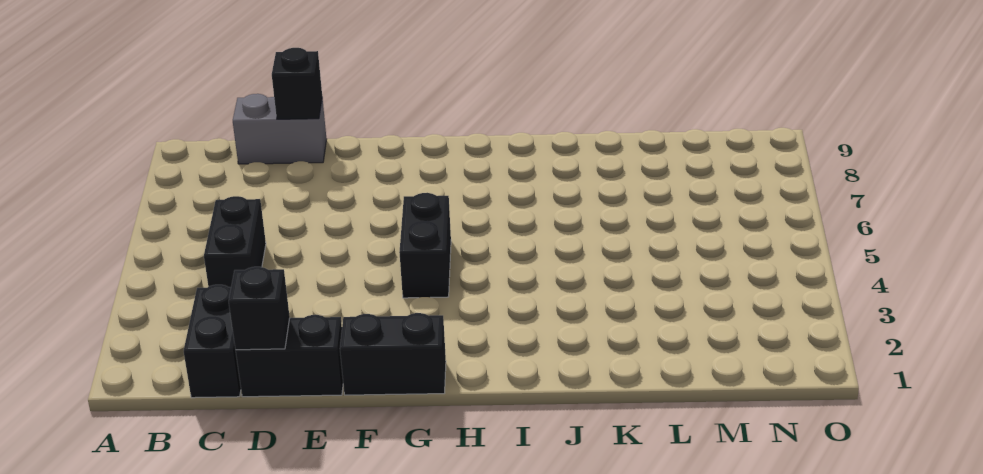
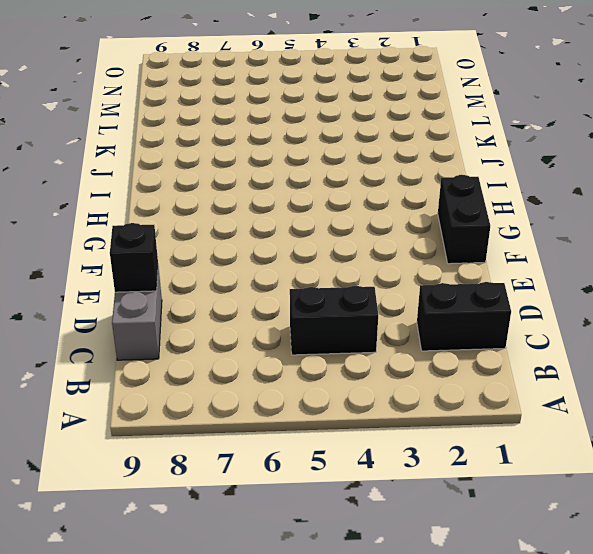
none -> black 1x2 brick [236,315,343,397]
none -> black 1x2 brick [399,193,451,298]

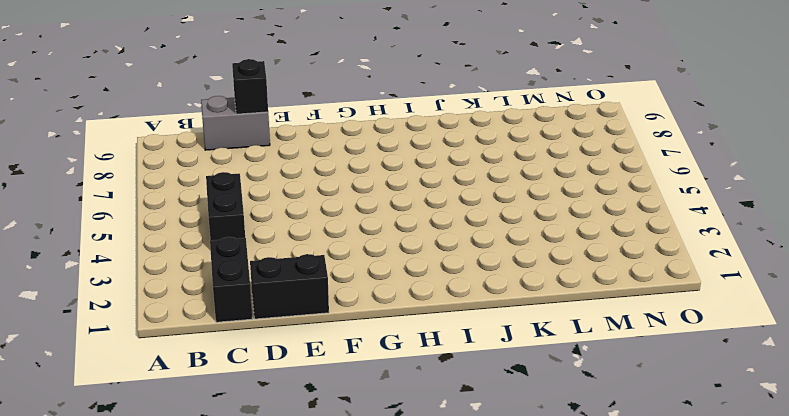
none -> black 1x2 brick [340,313,446,395]
none -> black 1x2 brick [399,193,451,298]

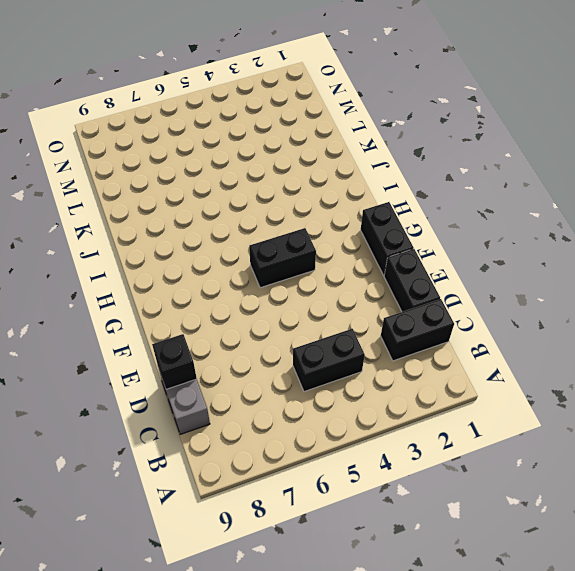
none -> black 1x1 brick [229,267,290,350]

